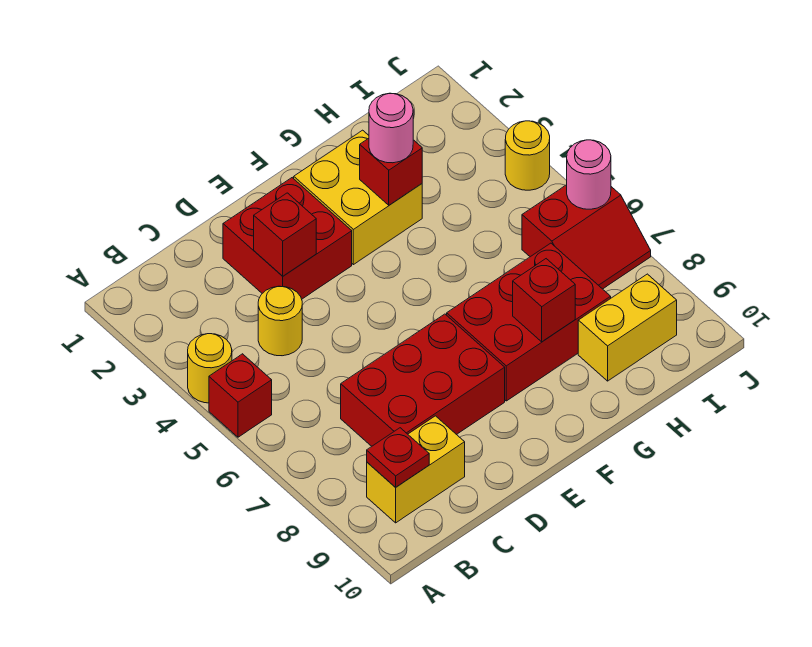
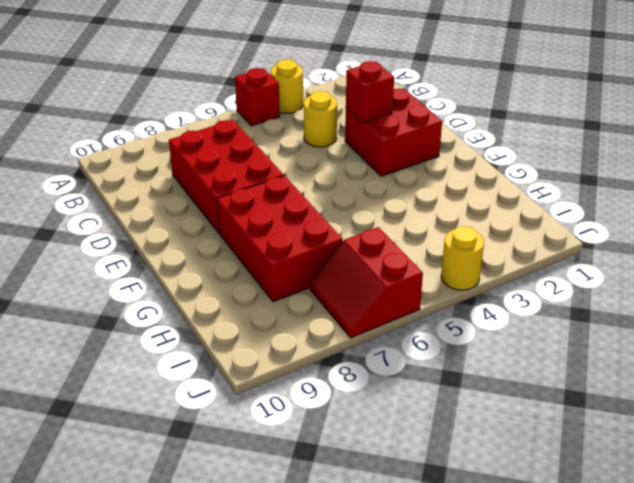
none -> yellow 1x2 brick [367,416,465,523]
none -> yellow 2x2 brick [294,130,422,265]
none -> yellow 1x2 brick [578,274,677,381]

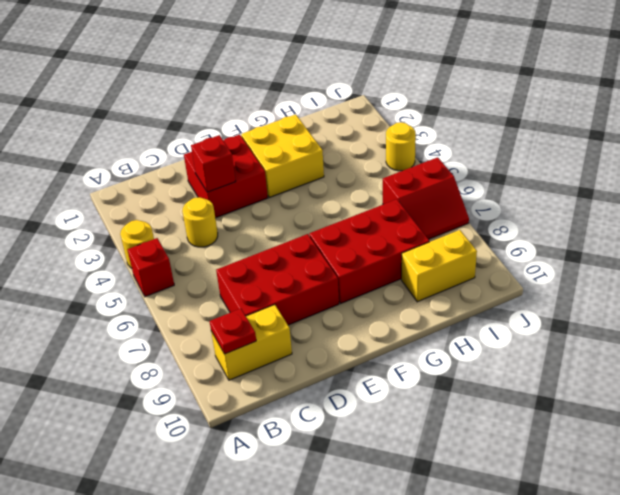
none -> red 1x1 brick [360,138,422,205]
none -> red 1x1 brick [513,259,575,342]
none -> pink 1x1 round brick [567,140,611,209]

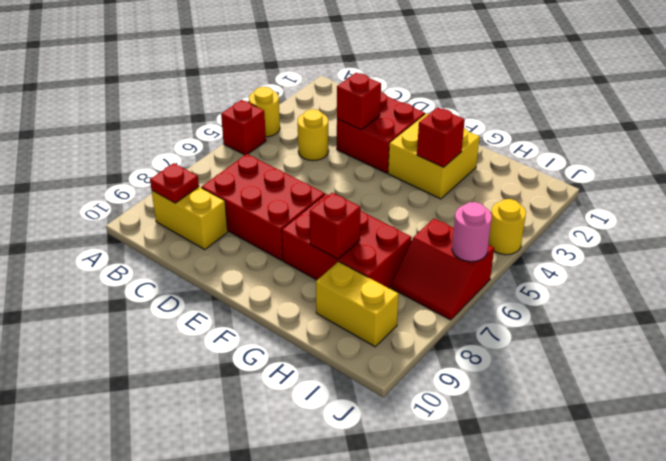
none -> pink 1x1 round brick [369,93,413,163]

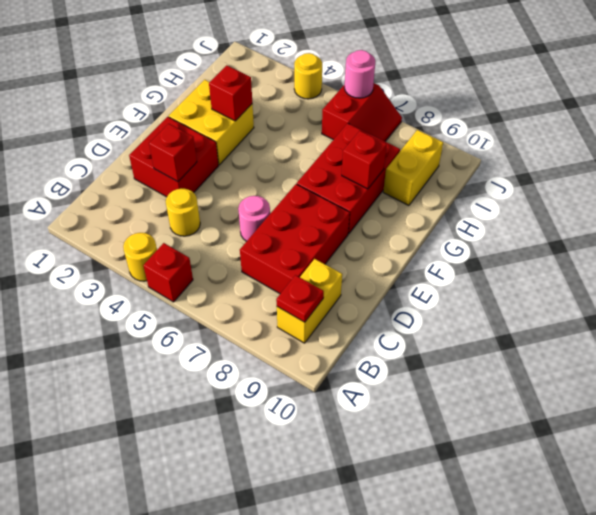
pink 1x1 round brick [238,196,270,241] -> pink 1x1 round brick moved to [369,93,413,163]

